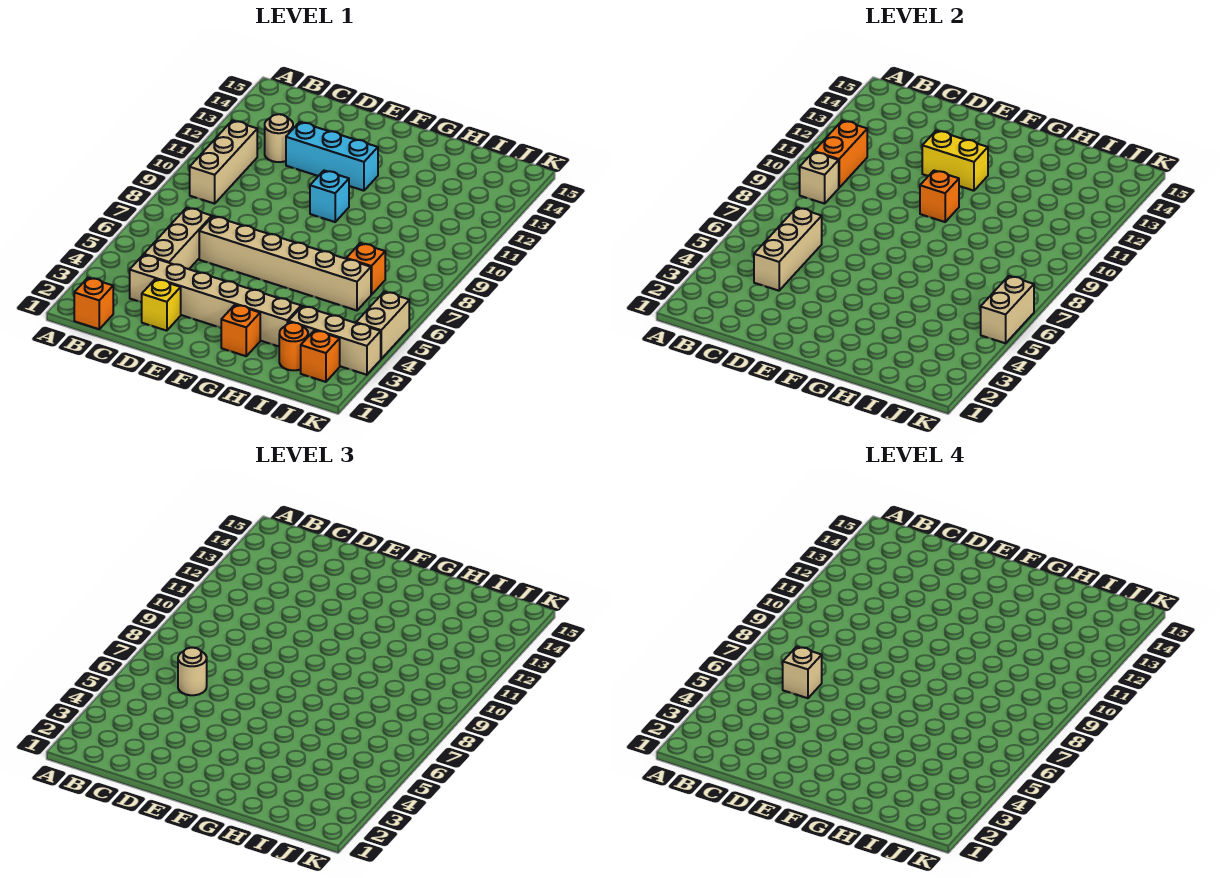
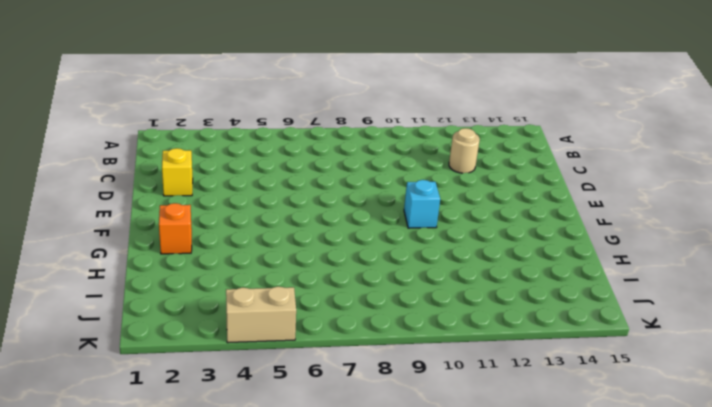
none -> orange 1x1 brick [74,278,113,329]
none -> tan 1x3 brick [190,121,257,204]
none -> tan 1x6 brick [130,255,301,346]

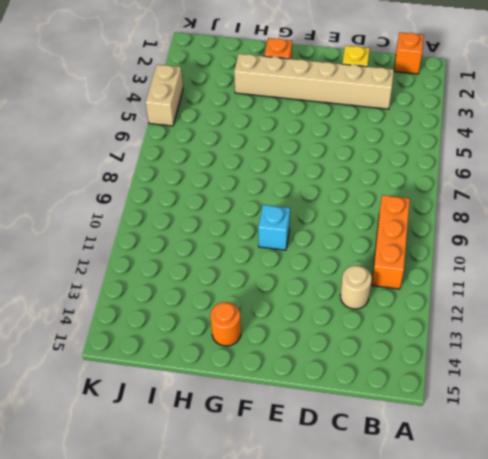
orange 1x3 brick [372,195,410,289] -> tan 1x3 brick [190,121,257,204]
orange 1x1 round brick [210,302,241,346] -> orange 1x1 round brick moved to [279,323,308,370]
none -> tan 1x3 brick [144,208,212,269]
none -> tan 1x6 brick [199,216,371,310]
none -> cyan 1x3 brick [286,122,378,191]

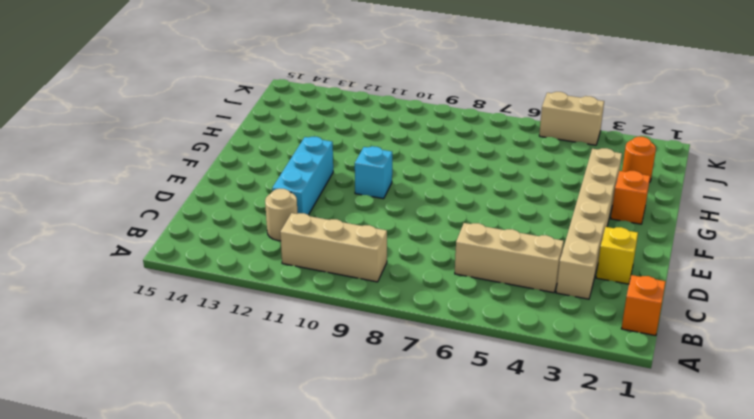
none -> tan 1x6 brick [199,216,371,310]
none -> tan 1x3 brick [289,306,381,375]
none -> orange 1x1 brick [346,243,385,295]

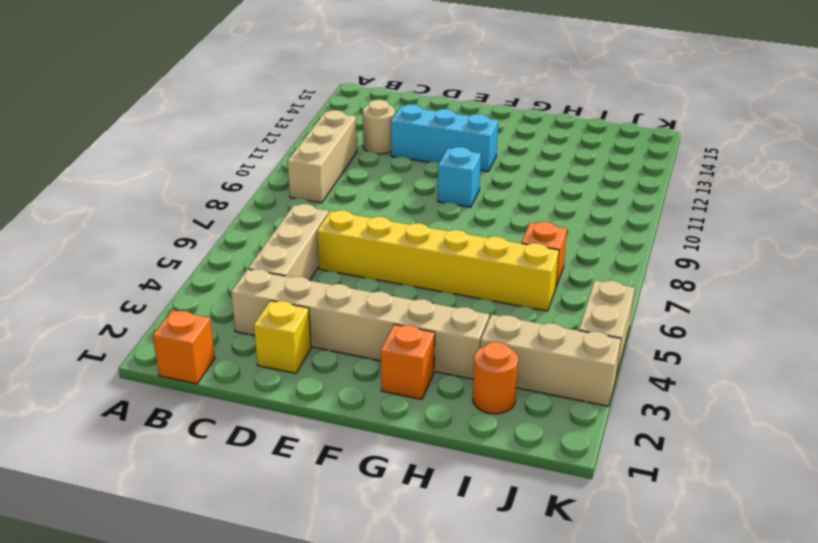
yellow 1x6 brick [317,210,559,311] -> tan 1x6 brick [199,216,371,310]
none -> orange 1x1 brick [301,330,340,382]
none -> tan 1x1 brick [800,152,839,204]
none -> orange 1x2 brick [814,121,867,188]

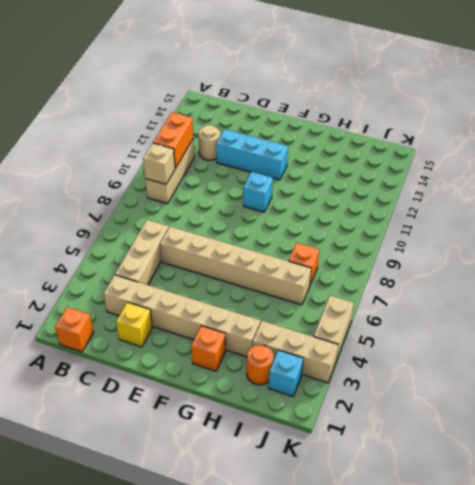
cyan 1x1 brick [269,350,303,396] -> orange 1x1 brick [301,330,340,382]
none -> tan 1x3 brick [754,208,822,291]
none -> yellow 1x2 brick [922,130,988,191]
none -> orange 1x1 brick [920,171,959,222]

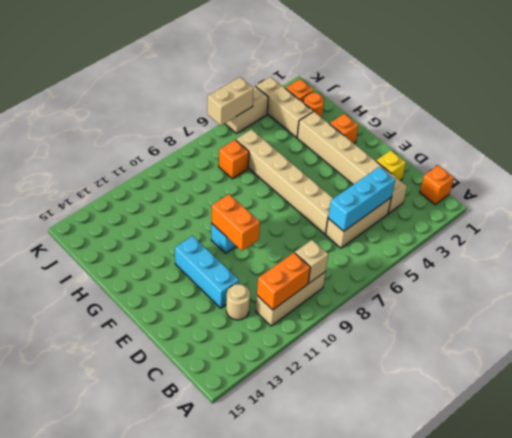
cyan 1x3 brick [328,167,395,231] -> tan 1x3 brick [754,208,822,291]
orange 1x2 brick [211,194,260,251] -> orange 1x1 brick [920,171,959,222]
none -> yellow 1x2 brick [922,130,988,191]
none -> tan 1x1 round brick [178,648,207,695]
none -> tan 1x1 brick [783,647,822,698]

